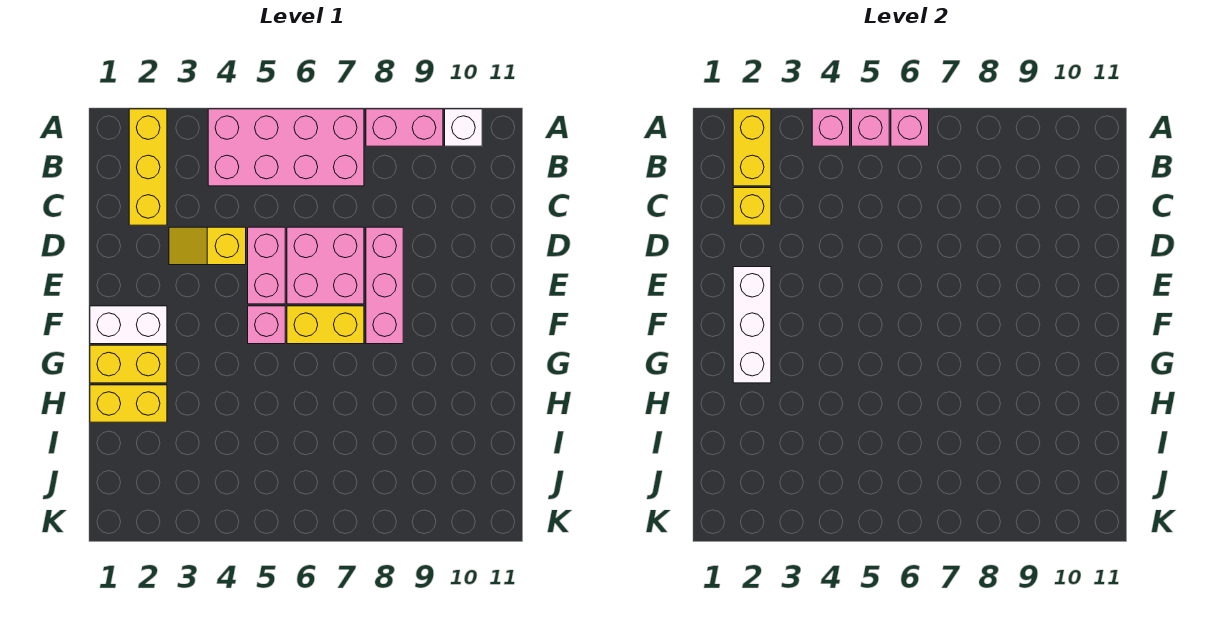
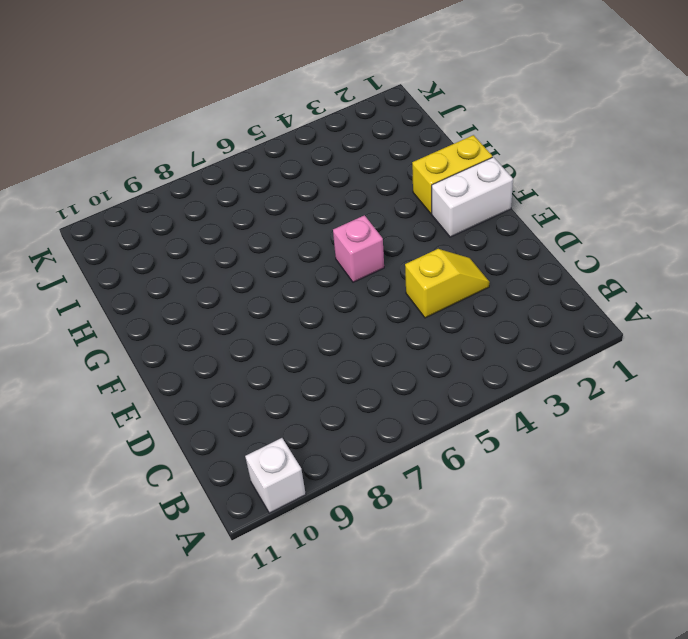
none -> yellow 1x3 brick [129,109,167,225]
none -> pink 2x4 brick [208,109,364,186]
none -> pink 1x2 brick [366,109,443,146]

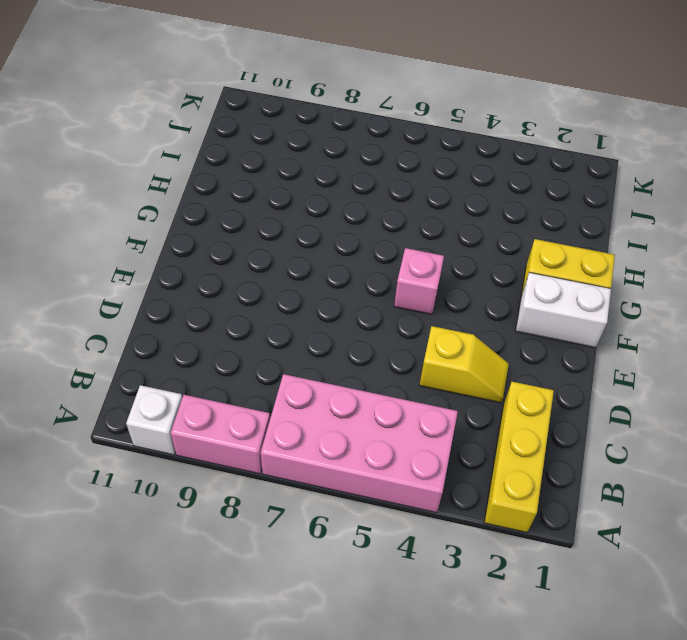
none -> pink 1x2 brick [248,227,285,304]
none -> pink 2x2 brick [287,227,364,304]
none -> pink 1x3 brick [366,227,403,344]

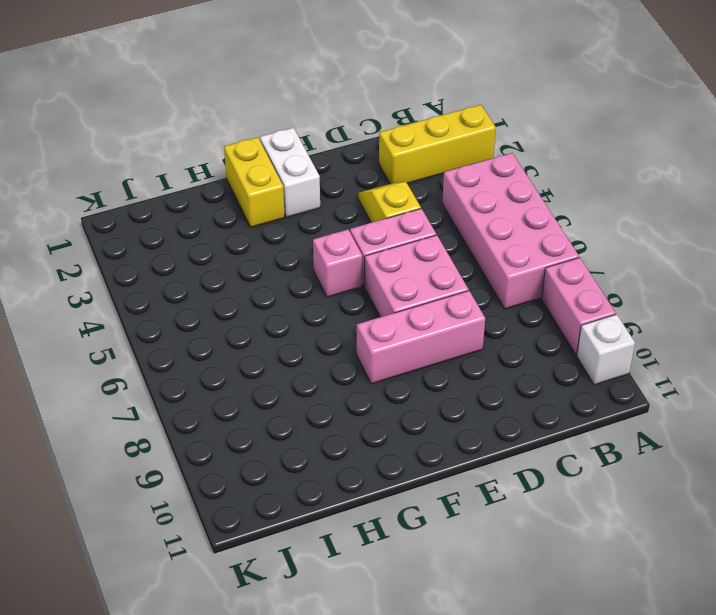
none -> yellow 1x2 brick [287,306,364,344]
none -> yellow 1x2 brick [90,385,167,422]
none -> yellow 1x2 brick [733,109,771,186]

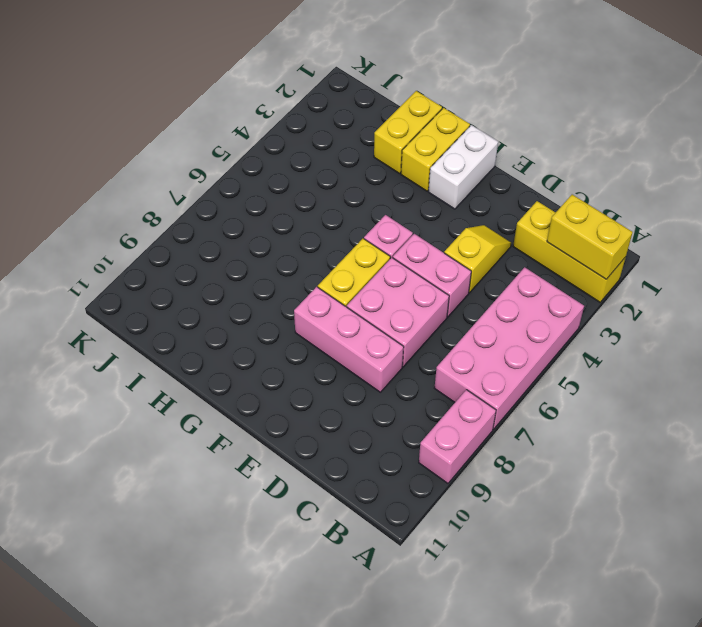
none -> white 1x1 brick [445,109,482,146]
none -> pink 1x1 brick [812,109,850,146]
none -> pink 1x1 brick [852,109,889,146]

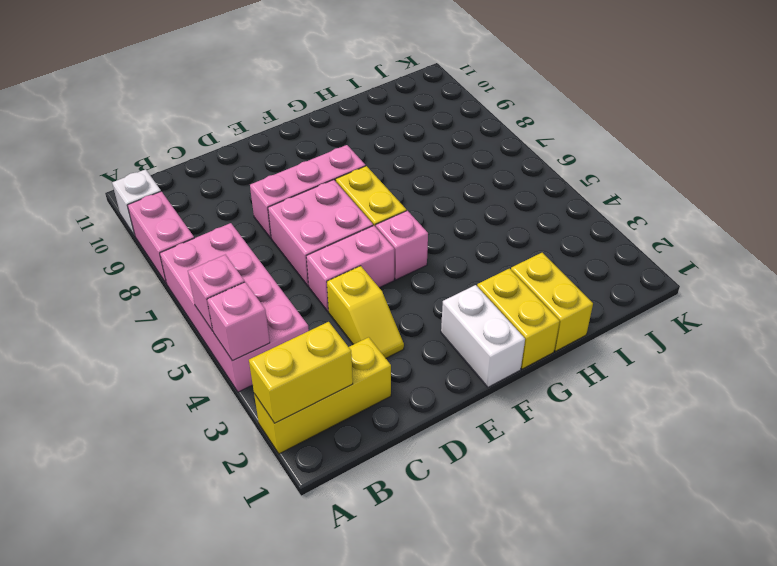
none -> pink 1x1 brick [891,109,929,146]
none -> yellow 1x1 brick [733,188,771,225]
none -> white 1x3 brick [733,267,771,383]

